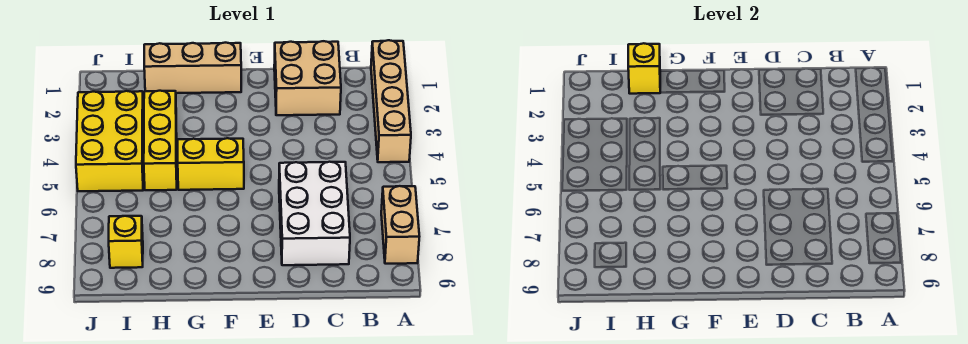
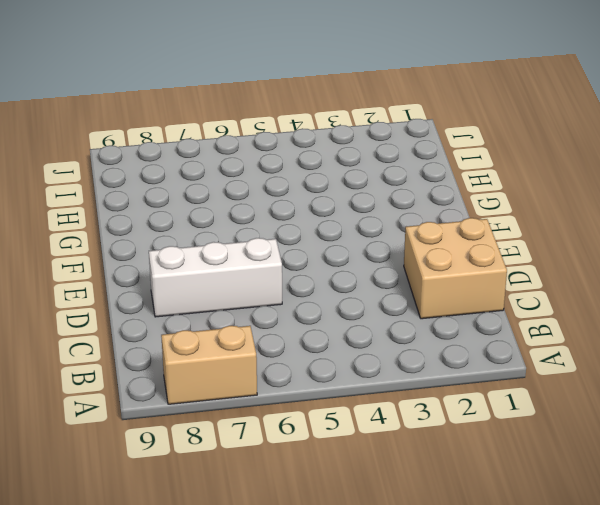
white 1x3 brick [149,238,282,317] -> white 2x3 brick [279,162,350,265]
none -> tan 1x4 brick [371,40,411,162]
none -> tan 1x3 brick [144,43,241,93]

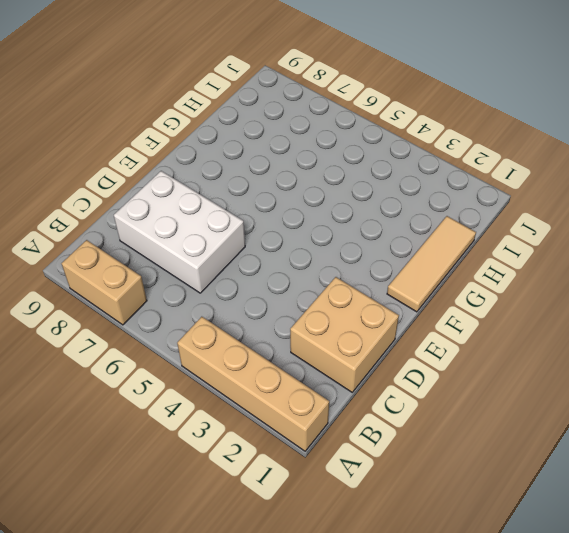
tan 1x3 tile [387,216,476,312] -> tan 1x3 brick [144,43,241,93]
none -> yellow 1x2 brick [178,138,244,190]
none -> yellow 1x3 brick [144,91,177,190]

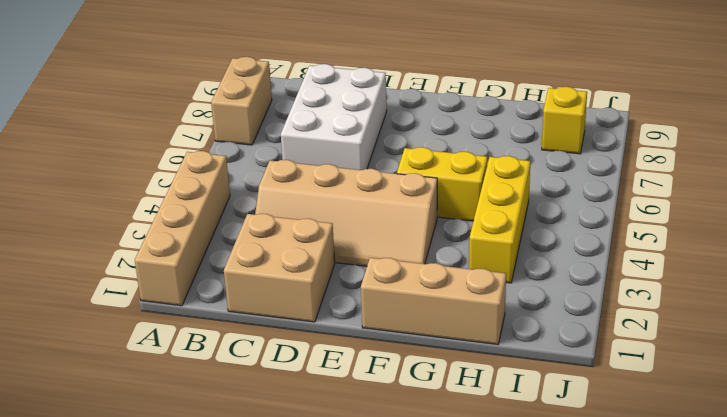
tan 2x4 slope [255,160,437,266] -> none
none -> yellow 2x3 brick [76,91,144,191]
none -> yellow 1x1 brick [628,43,660,94]

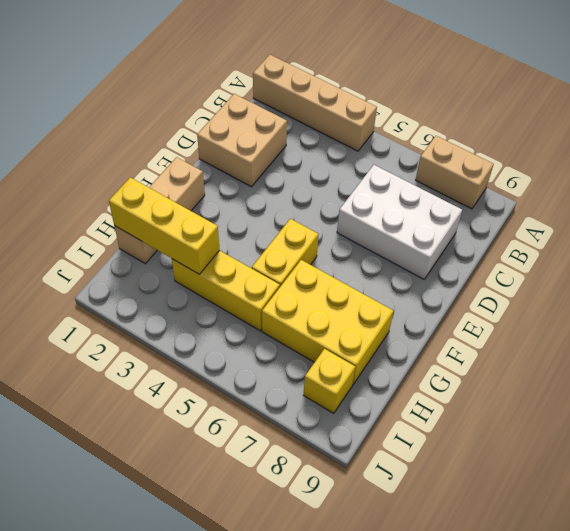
yellow 2x3 brick [262,260,393,385] -> yellow 2x3 brick moved to [76,91,144,191]
yellow 1x3 brick [109,177,219,274] -> yellow 1x1 brick [628,43,660,94]

